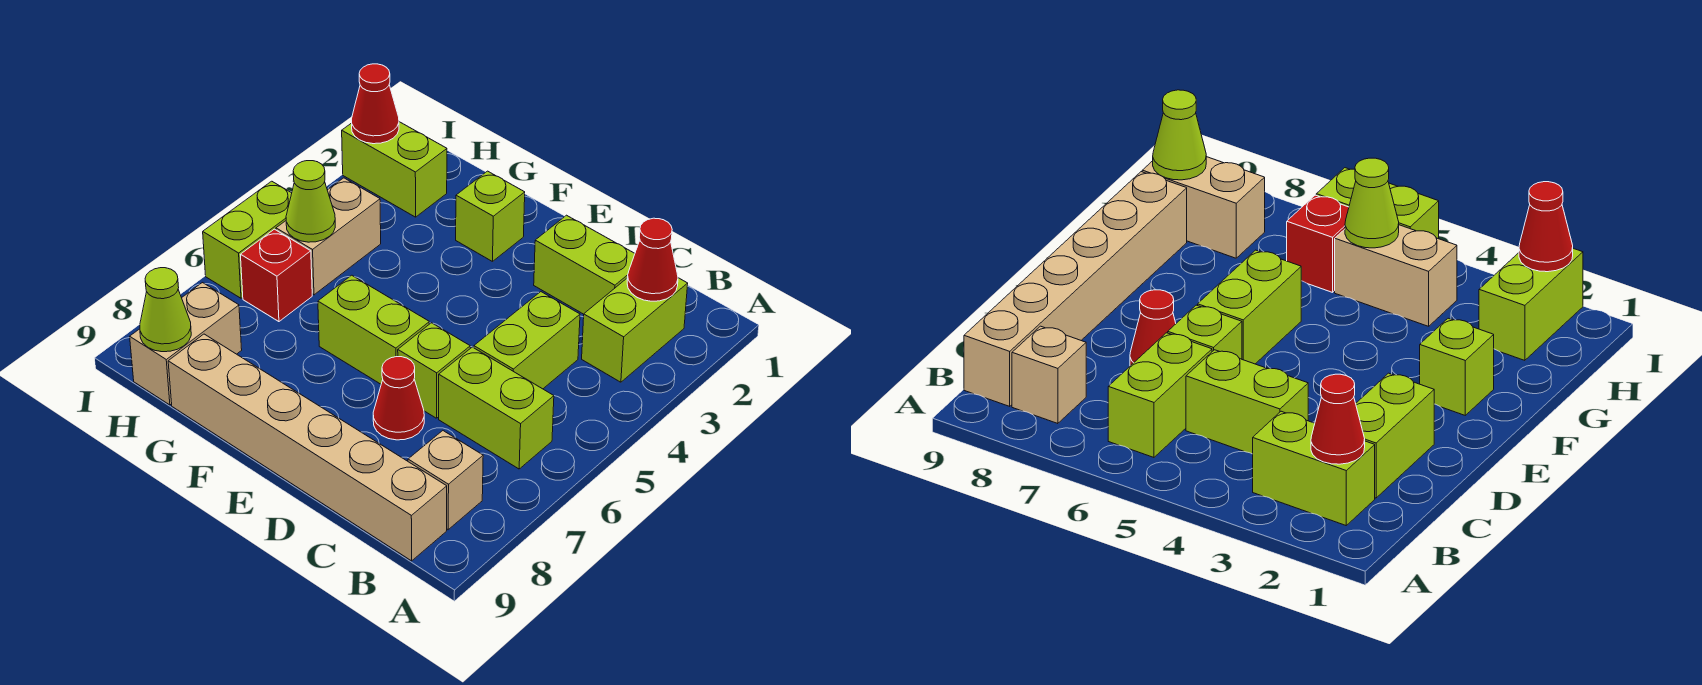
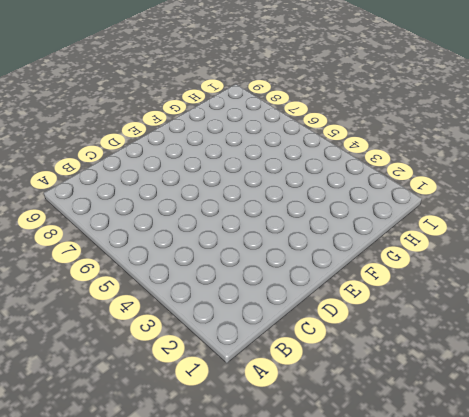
none -> lime 1x2 brick [582,278,688,382]
none -> lime 1x2 brick [439,347,554,469]
none -> tan 1x1 brick [408,431,483,530]

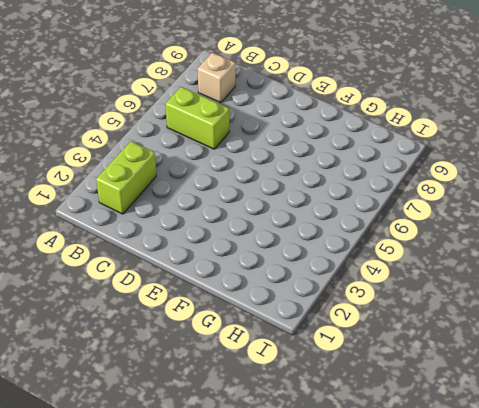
none -> tan 1x6 brick [168,334,447,561]
none -> lime 1x2 brick [534,215,635,314]
none -> lime 1x2 brick [474,292,580,389]

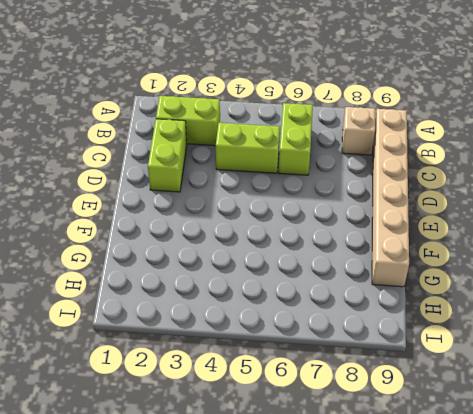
none -> lime 1x1 brick [398,323,470,418]
none -> red 1x1 cone [373,357,424,440]
none -> lime 1x2 brick [318,275,429,384]

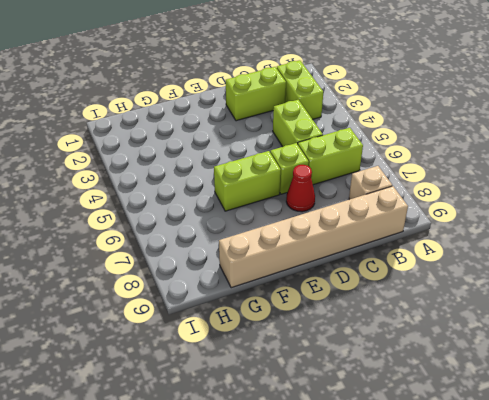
none -> lime 1x1 brick [456,171,525,262]
none -> lime 1x2 brick [342,122,447,217]
none -> tan 1x2 brick [276,178,381,295]

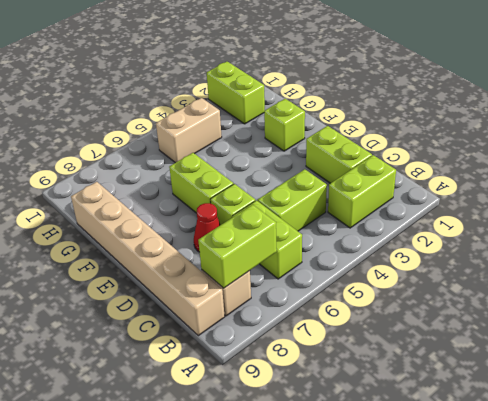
lime 1x2 brick [198,205,277,288] -> lime 1x2 brick moved to [203,181,292,298]
none -> red 1x1 brick [240,229,312,322]
none -> tan 1x2 brick [130,283,242,405]
none -> red 1x1 cone [627,218,678,301]

